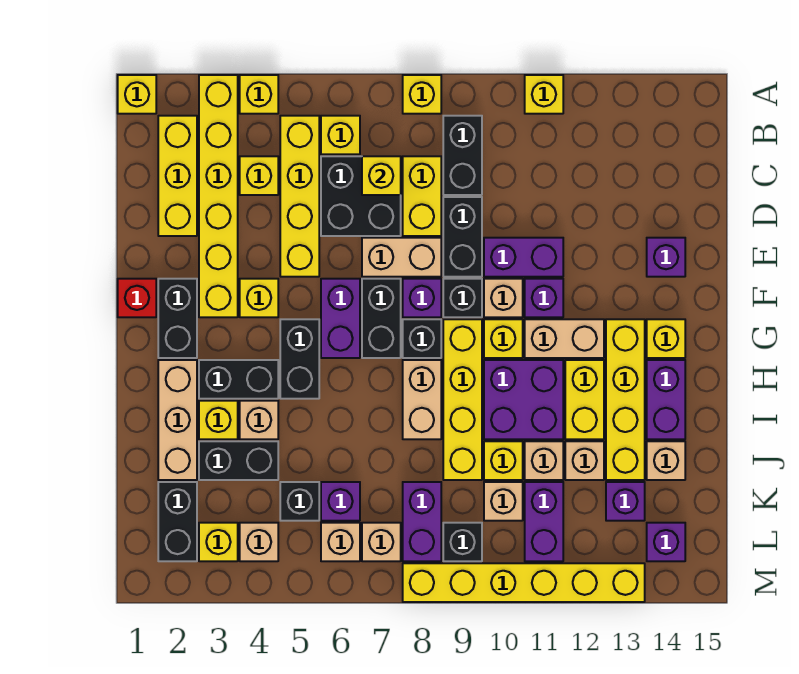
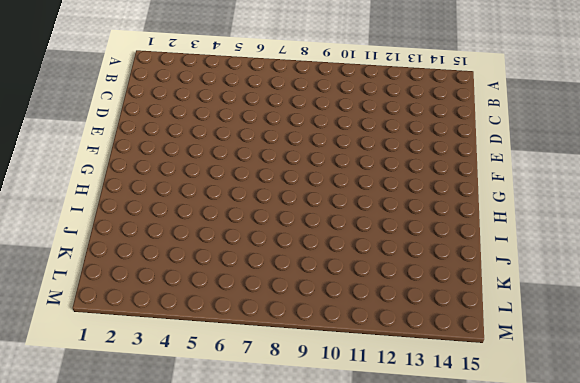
none -> yellow 1x1 brick [118,75,156,114]
none -> yellow 1x6 brick [199,75,238,317]
none -> yellow 1x1 brick [240,75,278,114]
none -> yellow 1x1 brick [403,75,441,114]

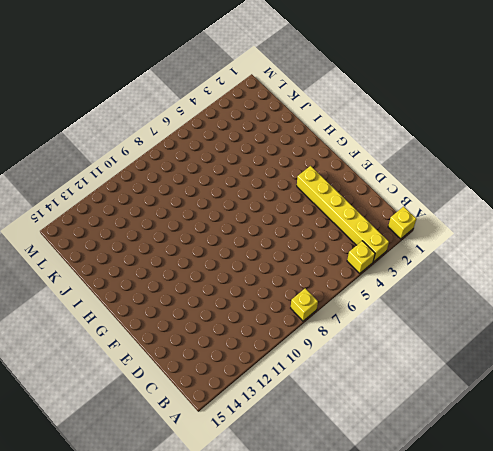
none -> yellow 1x1 brick [525,75,563,114]
none -> yellow 1x3 brick [158,116,197,236]
none -> yellow 1x4 brick [280,116,319,277]
none -> yellow 1x1 brick [321,116,360,154]

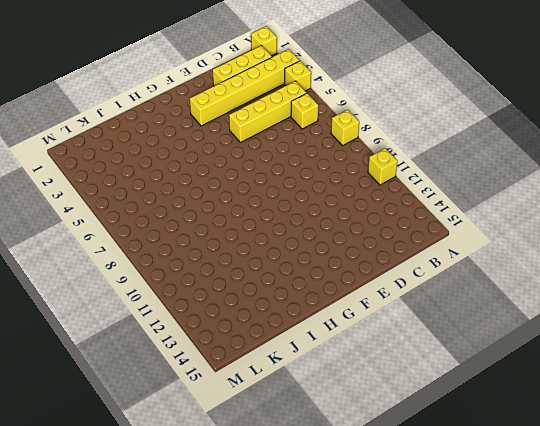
none -> black 1x2 brick [443,116,482,195]
none -> yellow 1x1 brick [240,156,278,195]
none -> black 2x2 brick [321,156,401,236]
none -> yellow 1x2 brick [403,156,441,236]

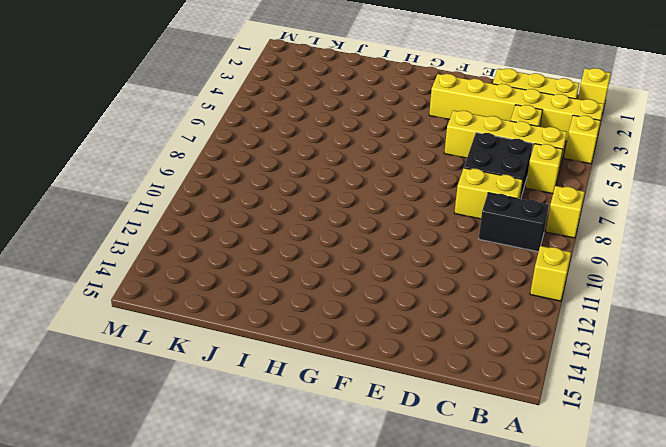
none -> black 1x2 brick [443,197,482,277]
none -> tan 1x2 brick [362,238,441,277]
none -> purple 1x2 brick [484,238,563,277]
none -> purple 1x1 brick [647,238,685,277]

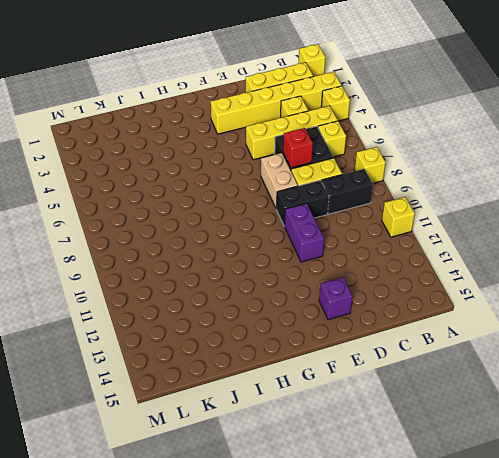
red 1x1 brick [283,128,313,168] -> red 1x1 brick moved to [118,279,156,317]
none -> black 1x2 brick [158,279,197,358]
none -> yellow 1x1 brick [240,279,278,317]
none -> purple 1x2 brick [321,279,360,358]
none -> black 1x2 brick [362,279,401,358]

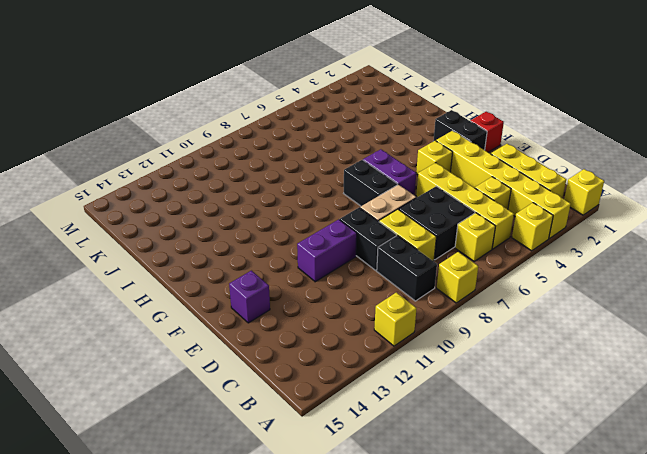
none -> purple 1x1 brick [403,279,441,317]
none -> black 1x1 brick [443,279,482,317]
none -> tan 1x1 brick [484,279,523,317]
none -> purple 1x1 brick [525,279,563,317]

